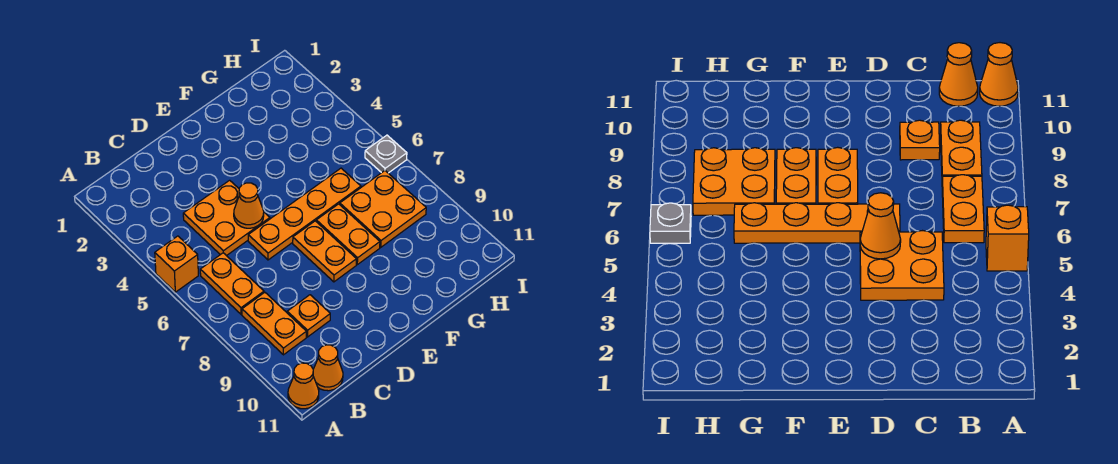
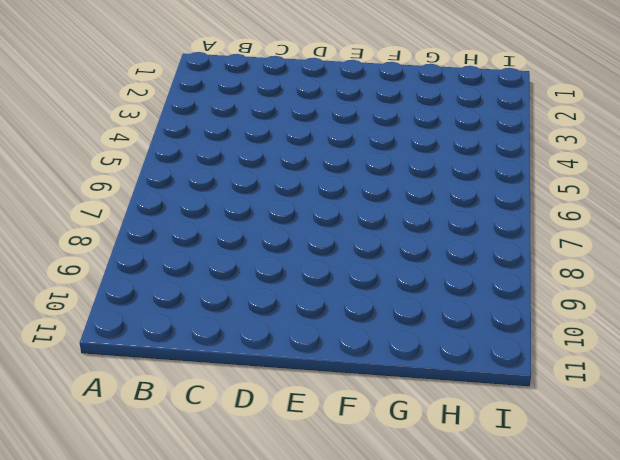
none -> orange 1x1 brick [155,236,198,292]
none -> orange 1x1 cone [288,363,319,409]
none -> orange 1x2 plate [200,253,264,314]

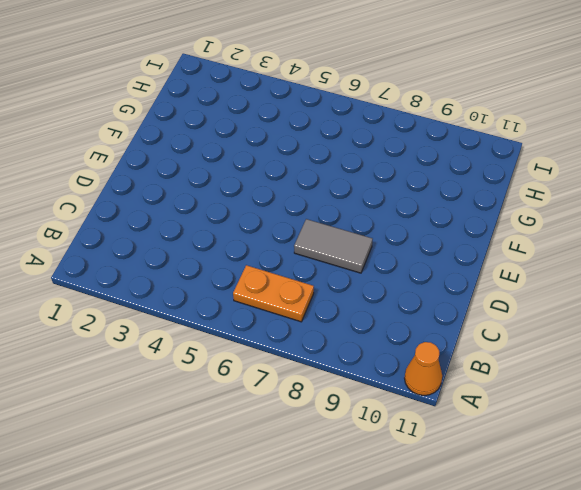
grey 1x2 tile [294,219,373,273] -> none
none -> orange 1x1 brick [155,236,198,292]
none -> orange 1x2 plate [242,292,306,355]
none -> orange 1x1 cone [313,345,343,391]

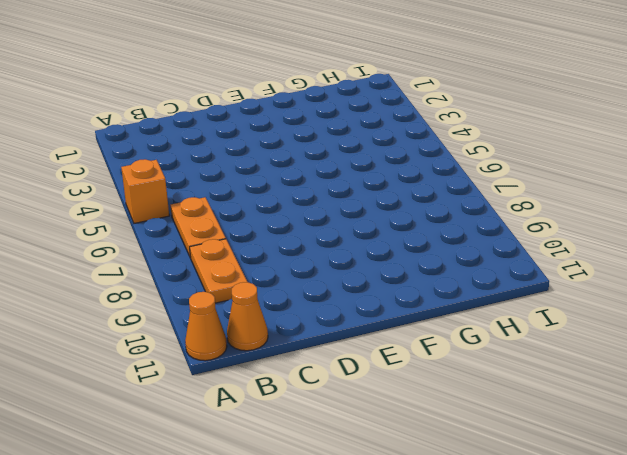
none -> orange 2x2 plate [183,180,270,256]
none -> orange 1x1 plate [287,295,330,337]
none -> orange 1x4 plate [248,168,361,260]

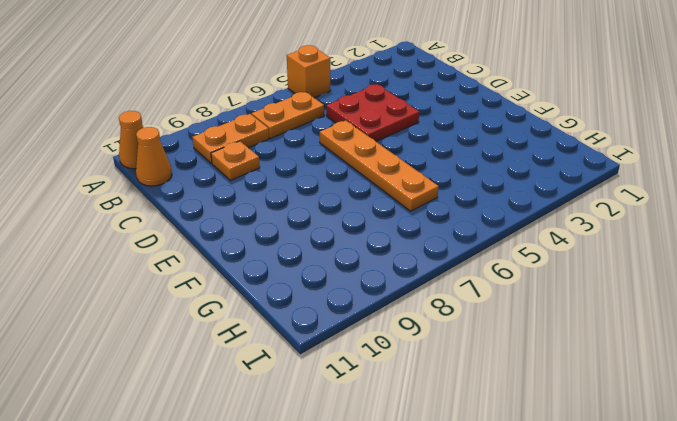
red 2x2 plate [326,84,419,142] -> orange 2x2 plate [183,180,270,256]
none -> orange 1x2 plate [293,221,356,282]
none -> orange 1x2 plate [316,204,380,265]
none -> orange 2x2 plate [340,171,426,247]

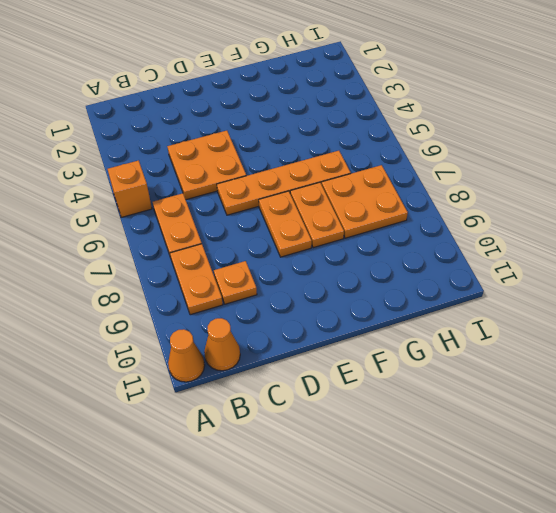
none -> grey 1x1 plate [365,135,407,173]
none -> orange 1x1 cone [234,183,264,228]

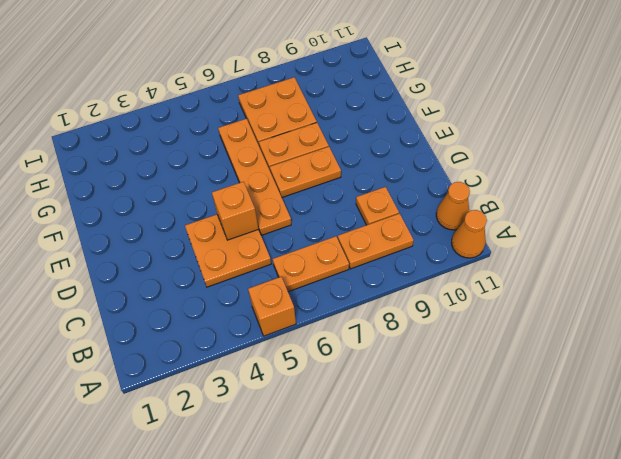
orange 1x1 brick [212,182,258,240] -> orange 1x1 cone [234,183,264,228]
none -> grey 1x1 plate [365,135,407,173]

